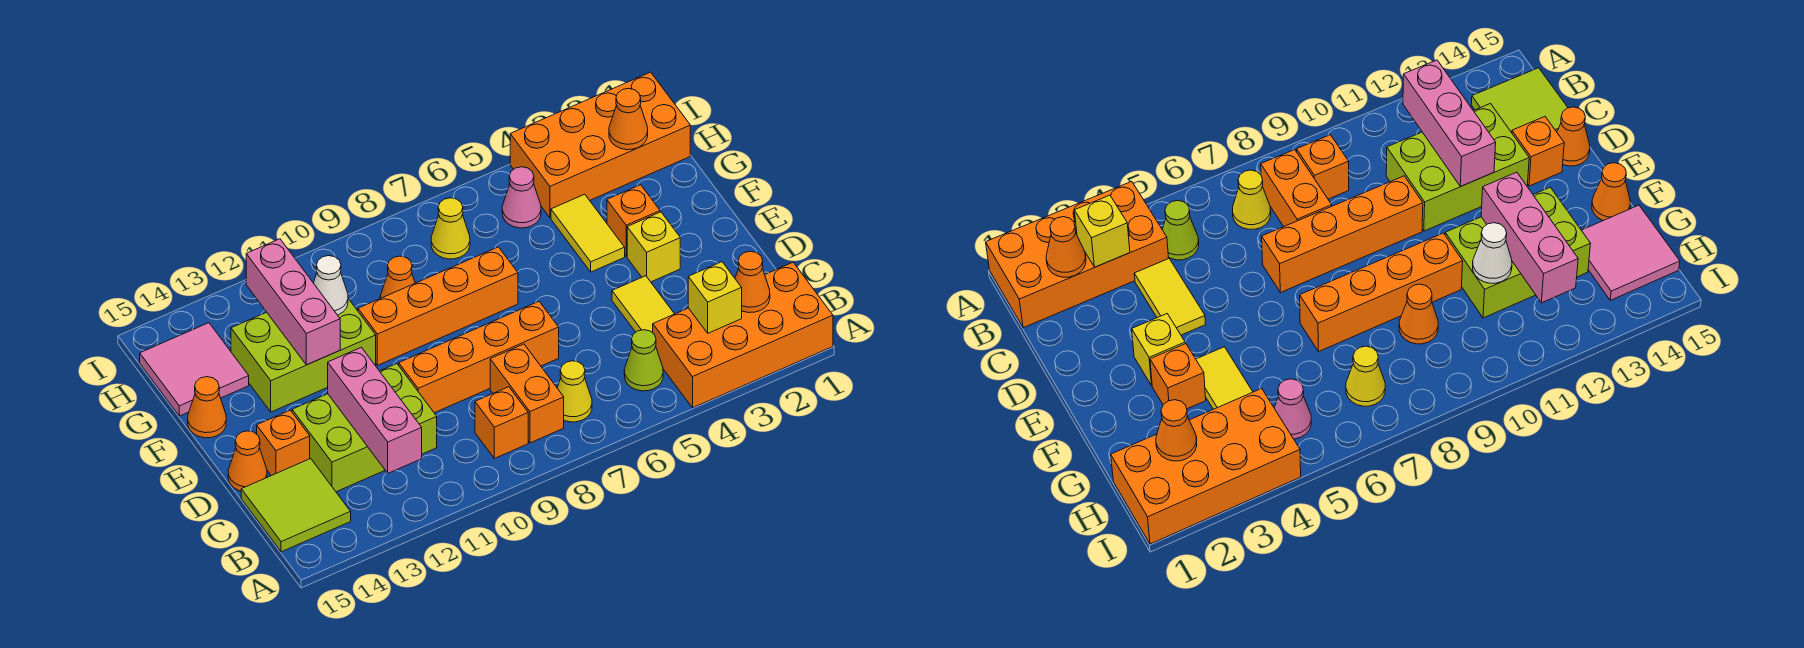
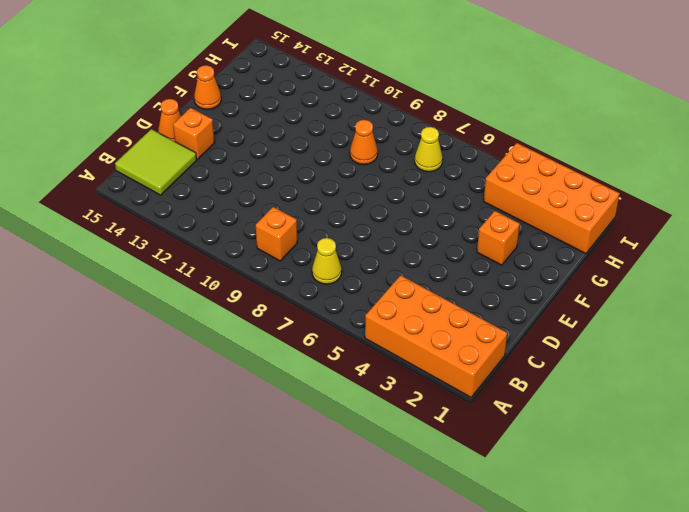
none -> lime 1x1 cone [624,330,663,391]
none -> orange 1x2 brick [490,344,564,443]
none -> yellow 1x2 tile [612,276,674,333]

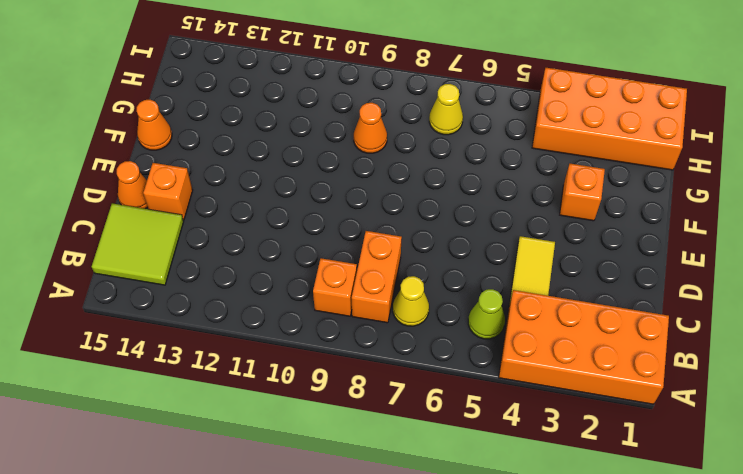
none -> lime 2x3 brick [292,364,437,492]
none -> orange 1x4 brick [399,302,559,413]
none -> yellow 1x1 brick [627,212,680,282]

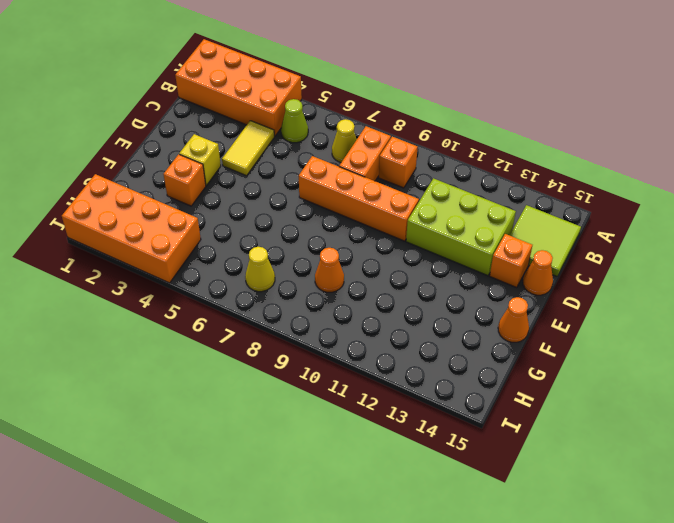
none -> yellow 1x2 tile [551,194,625,272]
none -> orange 1x4 brick [358,247,518,365]
none -> lime 2x3 brick [231,299,376,412]

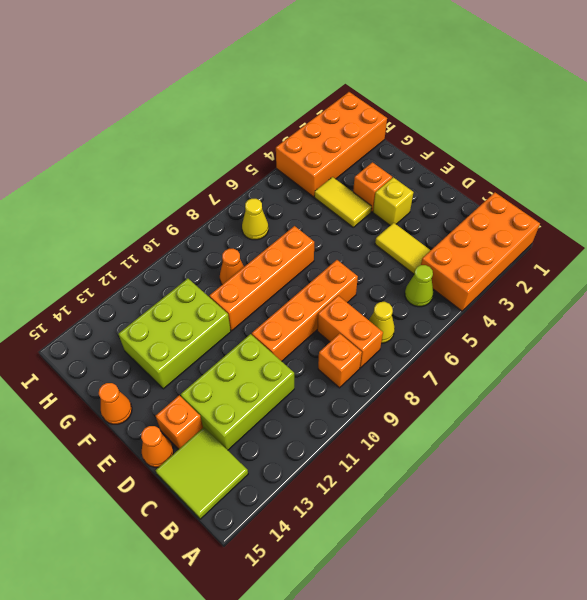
none -> pink 2x2 tile [140,323,249,416]
none -> pink 1x1 cone [502,167,541,228]
none -> orange 1x1 cone [735,251,770,313]

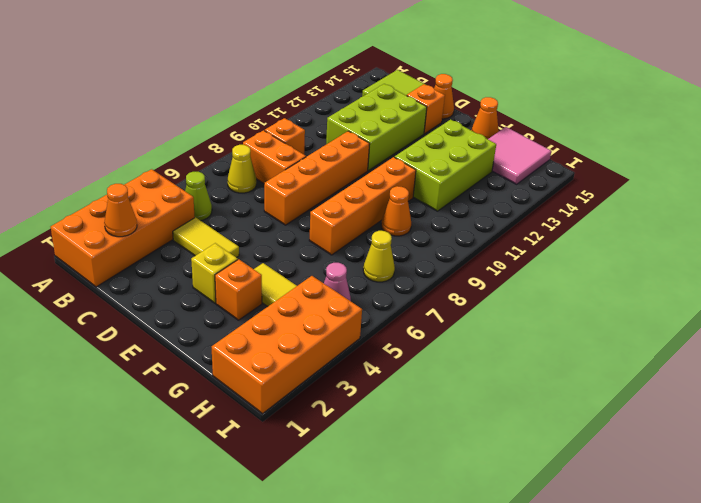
none -> yellow 1x1 brick [688,262,742,333]
none -> pink 1x3 brick [328,347,422,473]
none -> pink 1x3 brick [246,239,340,365]

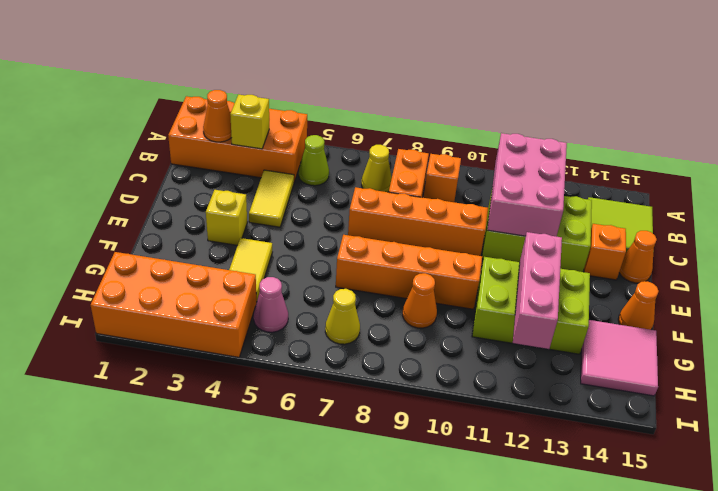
pink 2x3 brick [487,133,567,237] -> pink 1x3 brick [328,347,422,473]
none -> orange 1x1 brick [607,185,660,256]
none -> white 1x1 cone [314,256,348,315]
none -> orange 1x1 cone [609,88,648,150]

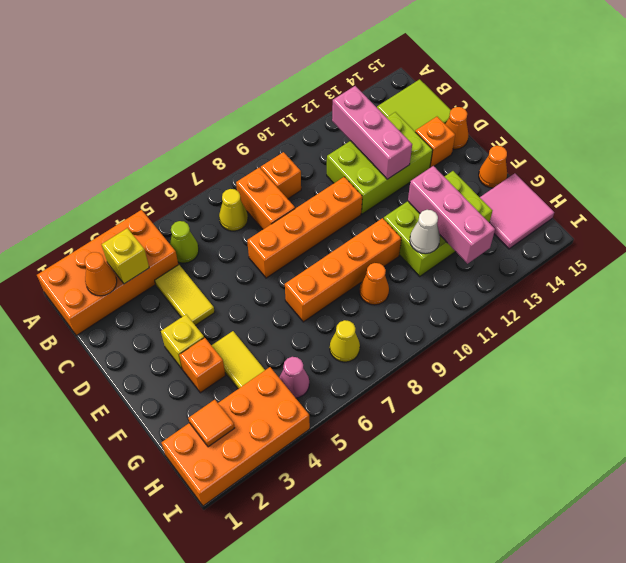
orange 1x1 tile [188,400,234,447] -> orange 1x1 cone [609,88,648,150]

